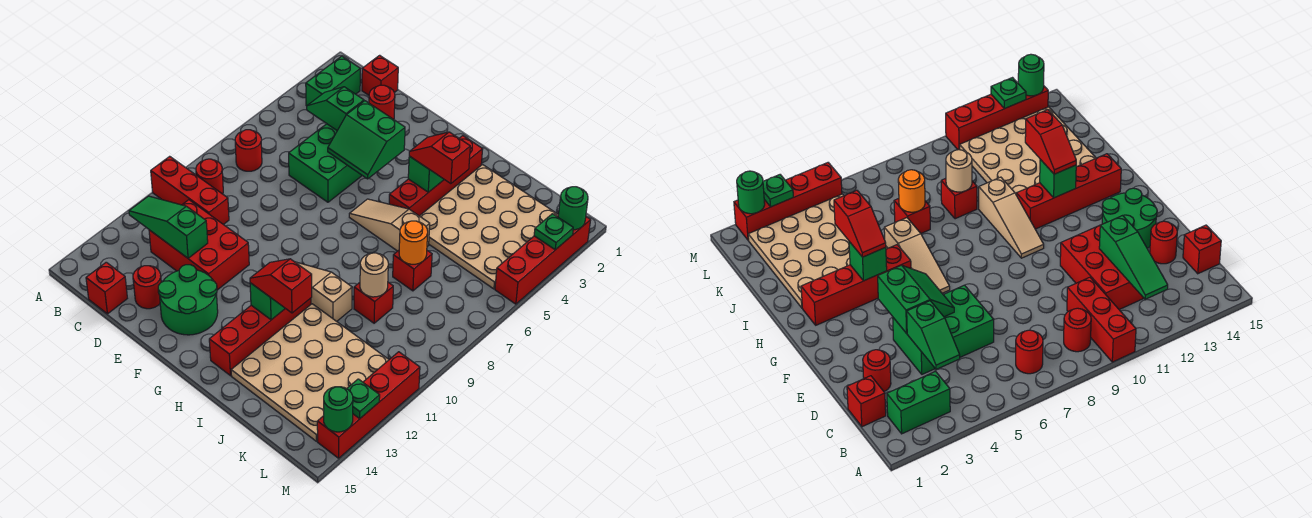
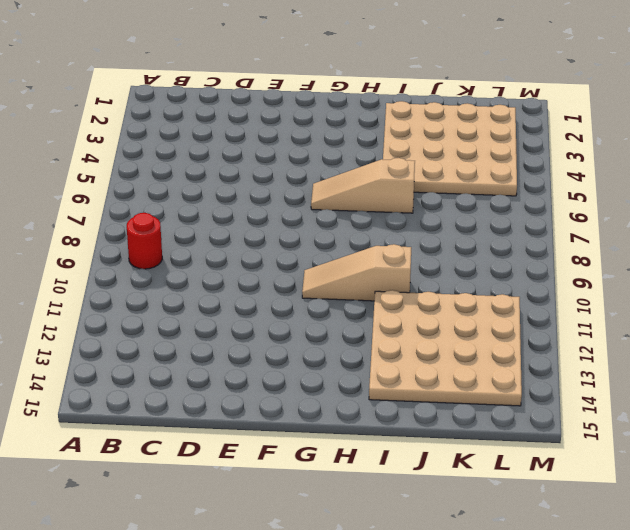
none -> red 1x3 brick [151,156,229,225]
none -> green 1x2 brick [306,56,360,106]
none -> red 1x1 round brick [235,130,262,171]
none -> red 1x1 brick [362,55,398,95]

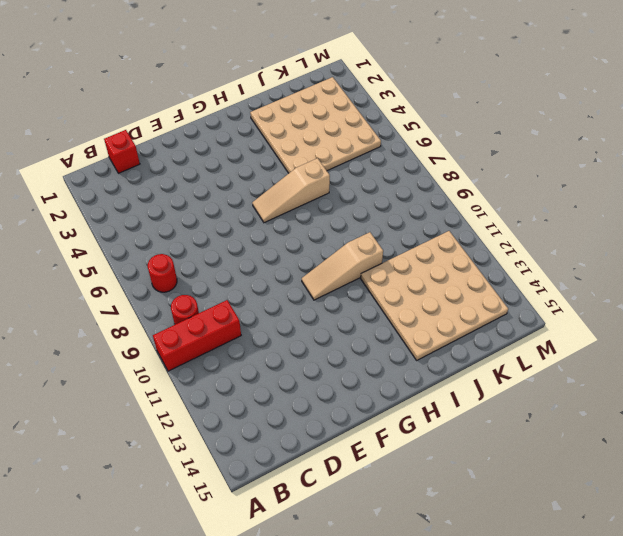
none -> green 1x2 brick [306,56,360,106]
none -> red 2x3 brick [149,200,249,290]
none -> red 1x1 brick [86,262,127,314]
none -> red 1x1 round brick [369,85,395,119]

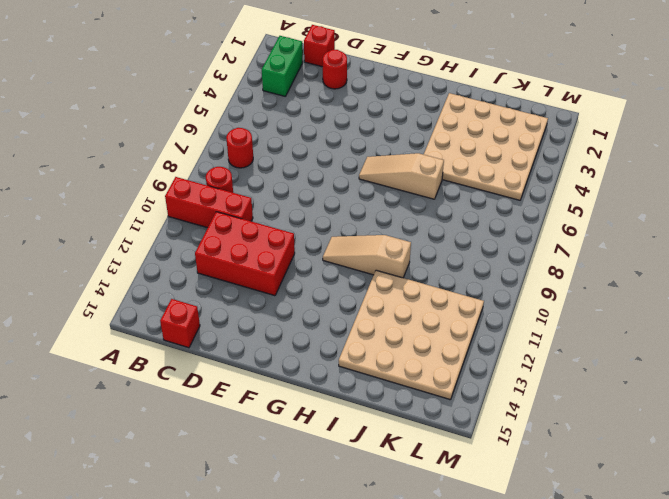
none -> green 2x3 brick [289,124,362,202]
none -> red 1x1 round brick [133,266,161,309]
none -> green 2x2 round brick [158,265,218,335]
none -> red 1x4 brick [389,136,483,216]

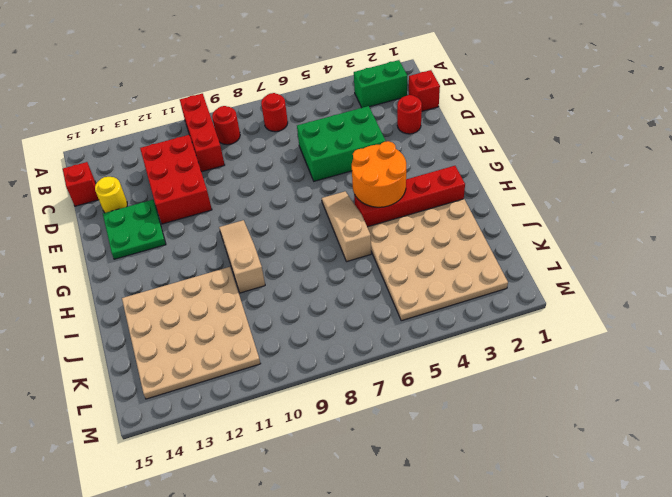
yellow 1x1 round brick [95,177,127,213] -> red 1x1 round brick [133,266,161,309]
green 2x2 plate [103,200,166,259] -> green 2x2 round brick [158,265,218,335]
orange 2x2 round brick [352,141,406,207] -> green 1x1 brick [408,156,444,192]
none -> red 1x4 brick [209,298,311,376]
none -> red 1x1 brick [393,250,432,291]
none -> red 1x1 brick [354,283,393,323]
none -> red 1x4 brick [495,216,591,304]

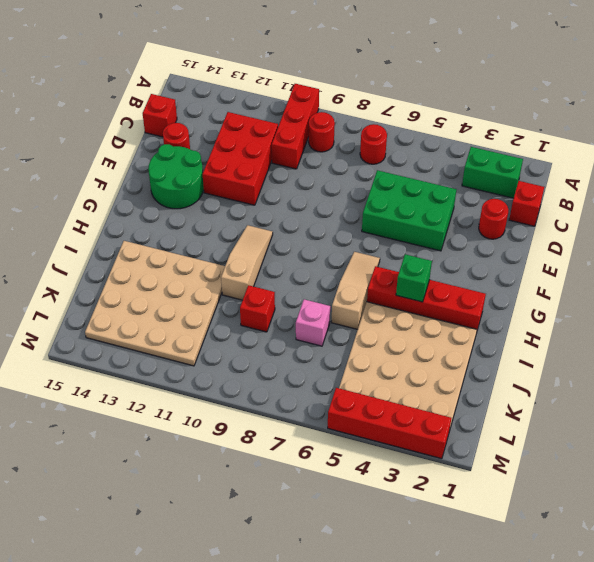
pink 1x1 brick [296,299,330,346] -> red 1x1 brick [393,250,432,291]
none -> red 1x4 brick [209,298,311,376]
none -> red 1x4 brick [317,352,420,458]
none -> green 1x3 slope [129,196,208,258]
none -> green 1x2 slope [307,87,364,130]

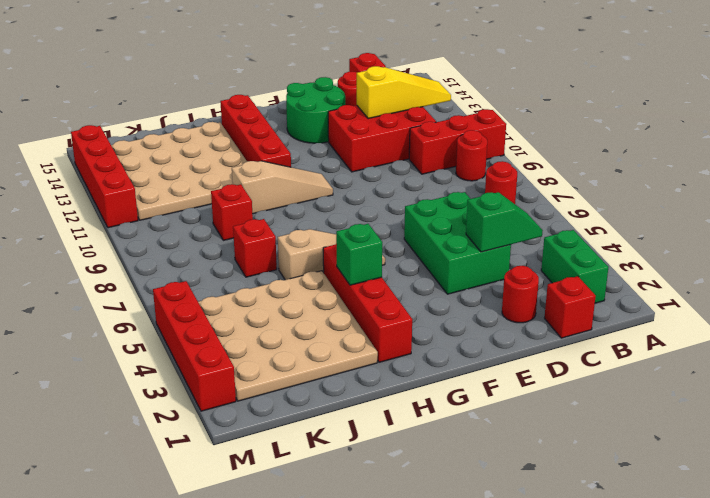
yellow 1x3 slope [357,66,451,119] -> green 1x3 slope [129,196,208,258]
none -> green 2x2 slope [328,101,405,179]
none -> green 1x1 brick [250,283,285,320]
none -> orange 1x1 round brick [399,221,428,264]
none -> tan 1x1 round brick [360,253,388,297]

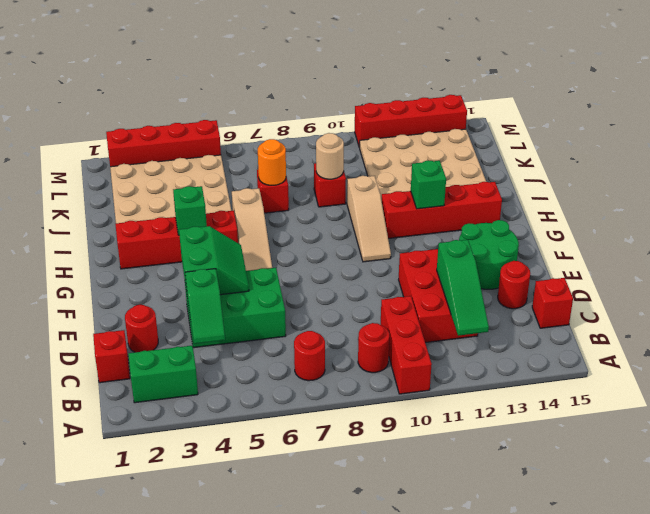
none -> green 1x1 round brick [558,187,588,230]
none -> green 1x1 plate [534,214,573,250]
none -> green 1x1 plate [347,379,380,418]
none -> green 1x1 round brick [324,387,353,432]

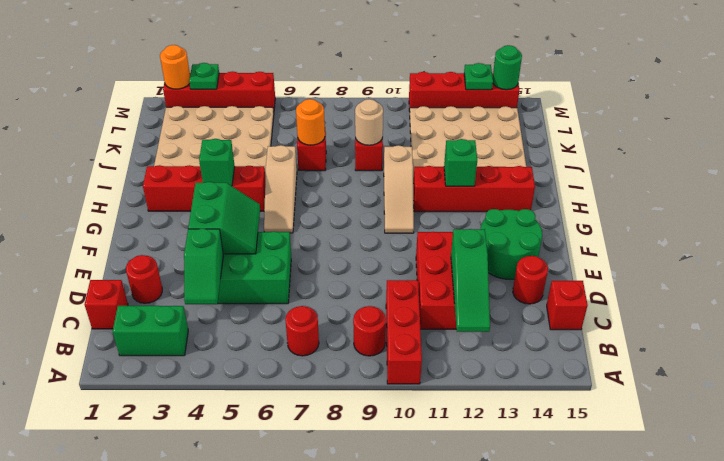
orange 1x1 round brick [160,45,190,89] -> green 1x1 round brick [558,187,588,230]
none -> red 1x2 slope [409,132,470,184]
none -> red 1x2 slope [250,259,312,313]

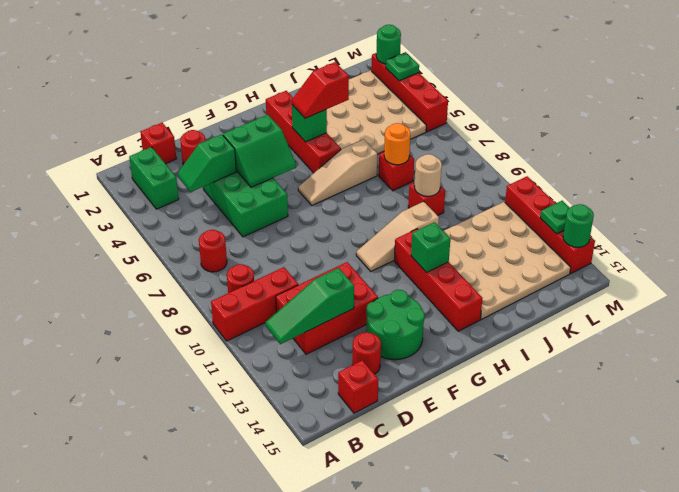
none -> red 1x2 slope [250,259,312,313]

